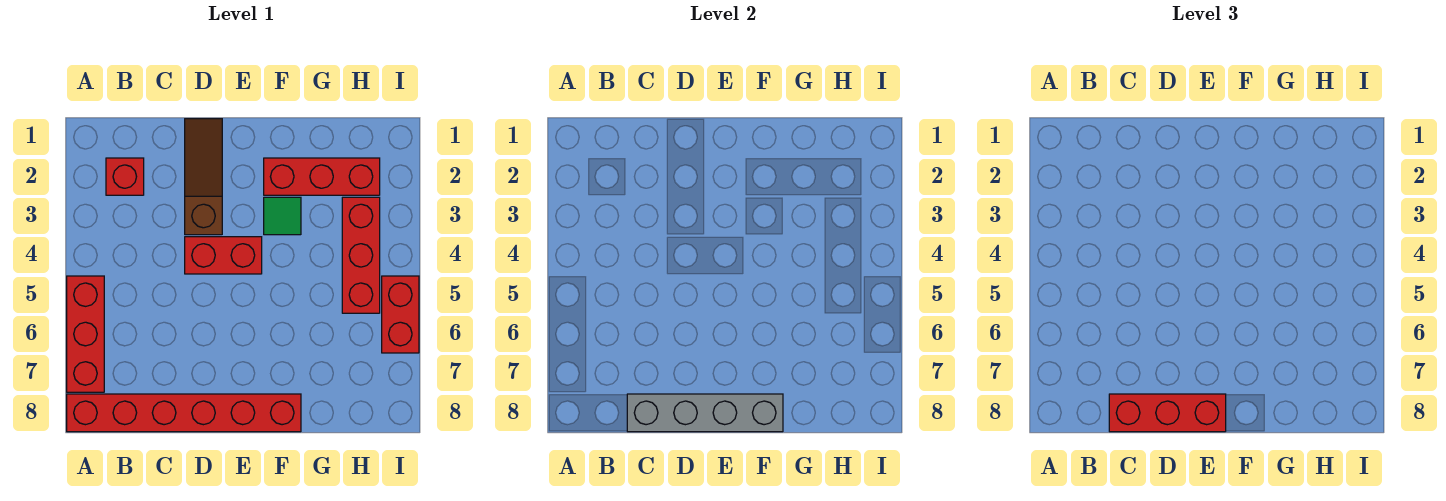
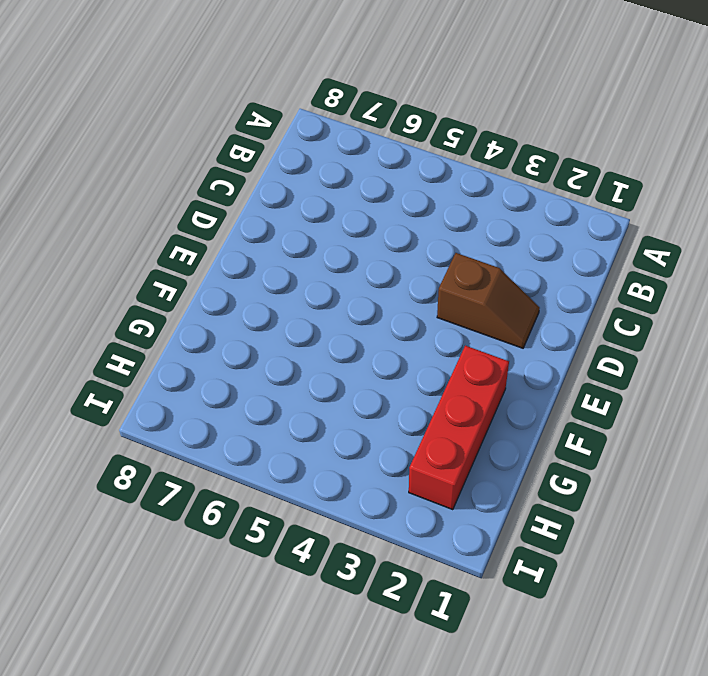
brown 1x2 slope [437,253,540,348] -> brown 1x3 slope [185,119,222,235]
none -> red 1x3 brick [67,276,104,392]
none -> red 1x6 brick [67,394,301,432]

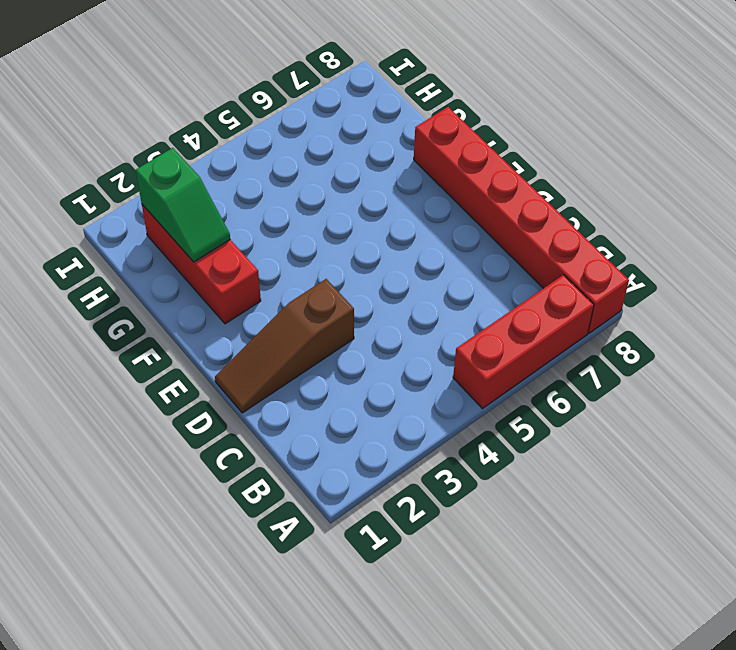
green 1x2 slope [136,148,230,262] -> none
none -> red 1x1 brick [106,158,144,195]
none -> red 1x2 brick [185,237,262,274]

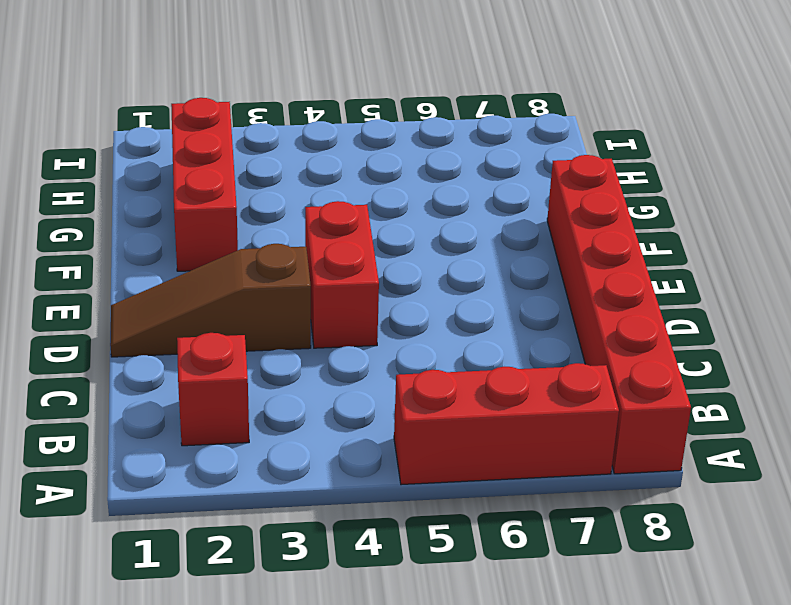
none -> green 1x1 tile [264,197,301,235]
none -> red 1x3 brick [342,197,380,313]

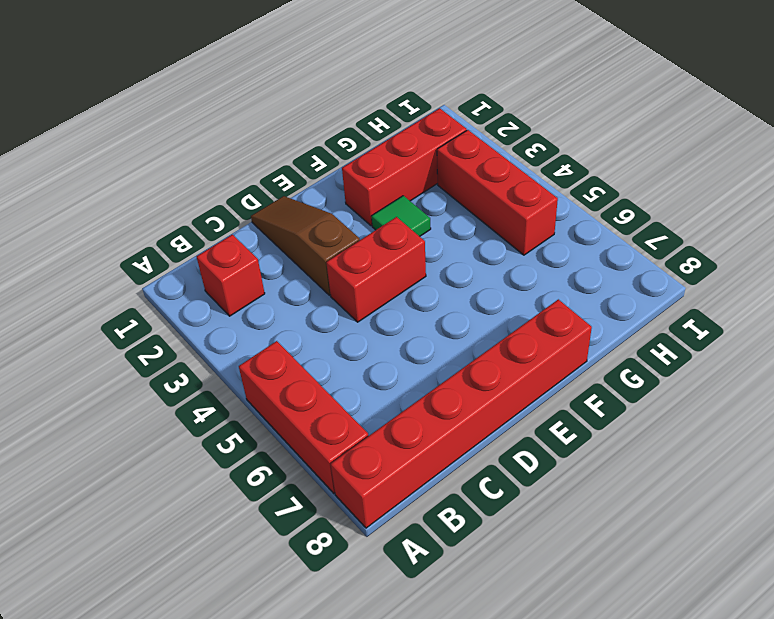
none -> red 1x2 brick [382,276,419,353]
none -> grey 1x4 brick [627,394,783,432]

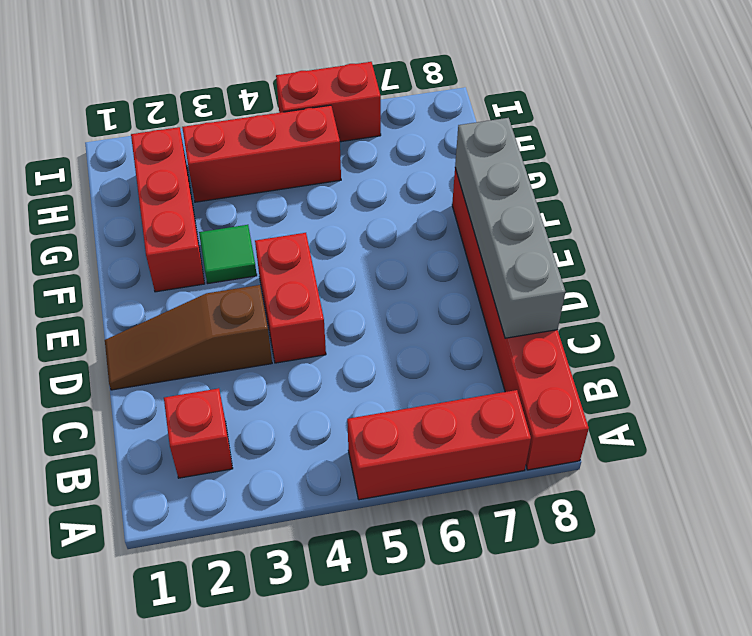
none -> red 1x3 brick [1109,394,1226,432]

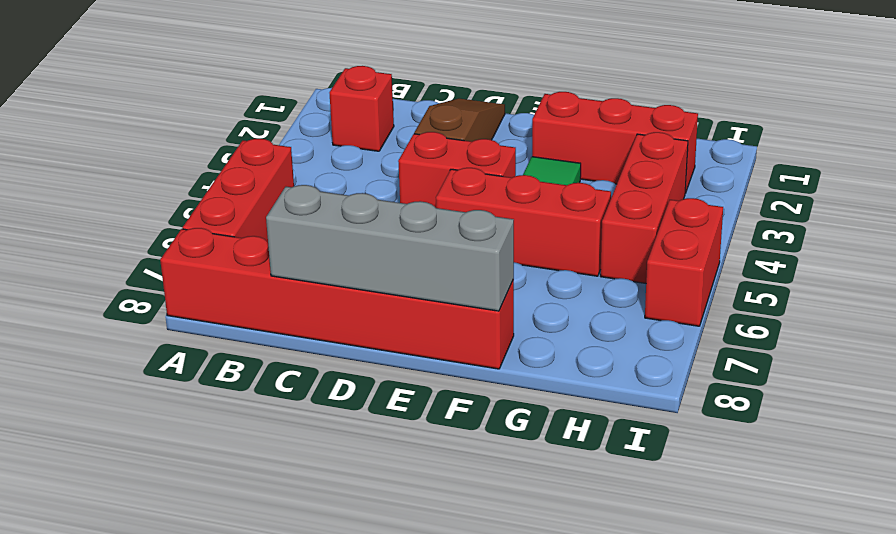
red 1x3 brick [436,168,611,276] -> red 1x3 brick moved to [1109,394,1226,432]

